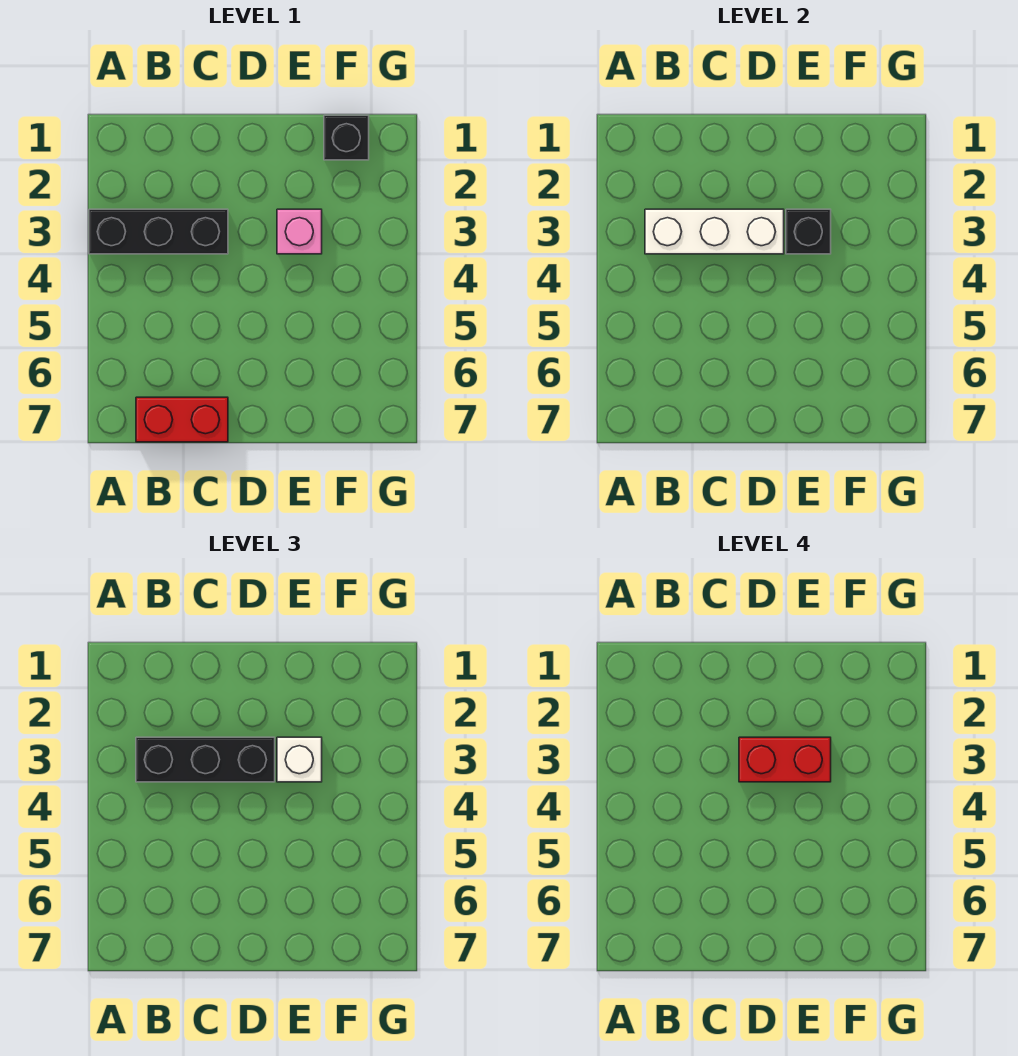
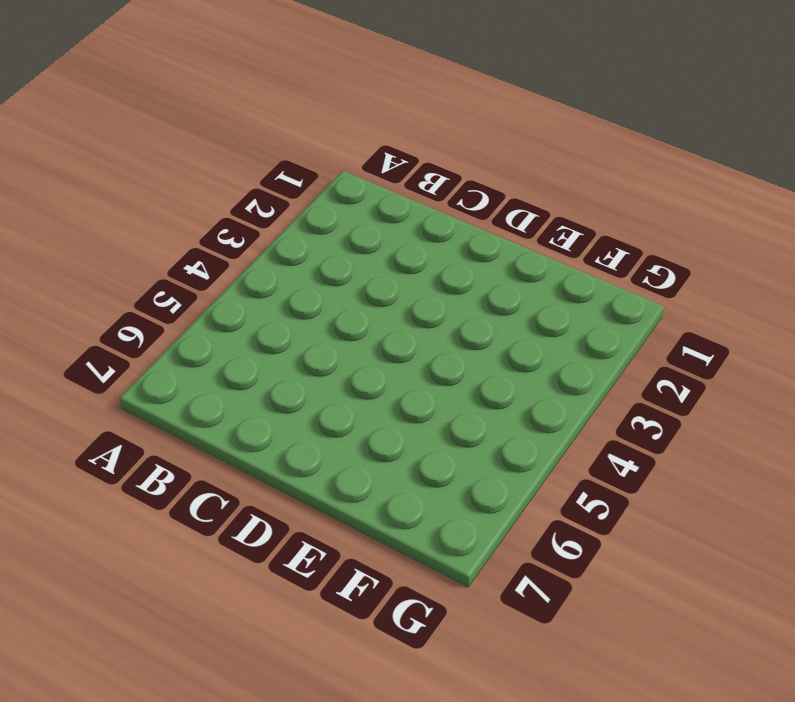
none -> black 1x3 brick [89,209,228,254]
none -> red 1x2 brick [136,397,228,442]

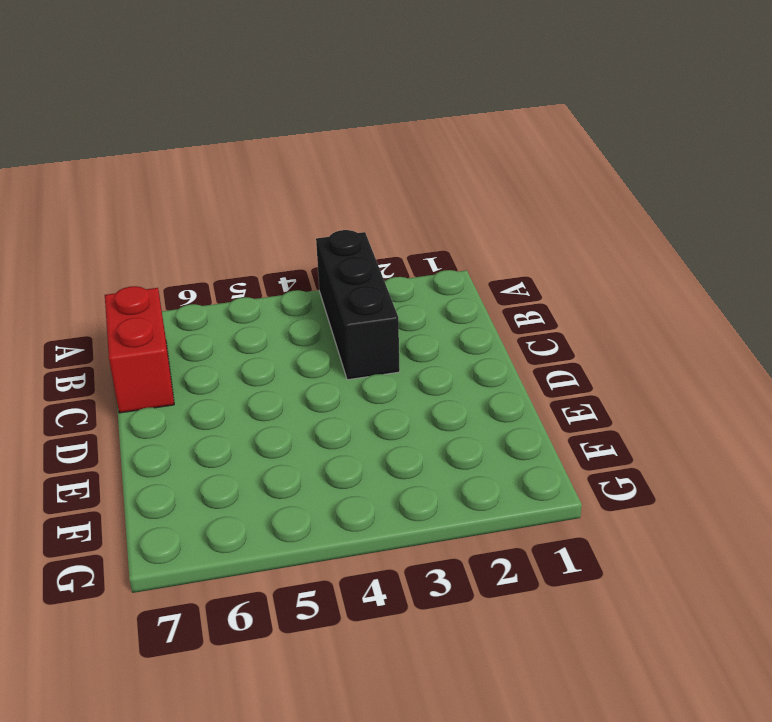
none -> pink 1x1 brick [277,209,322,254]
none -> black 1x1 brick [324,115,369,160]

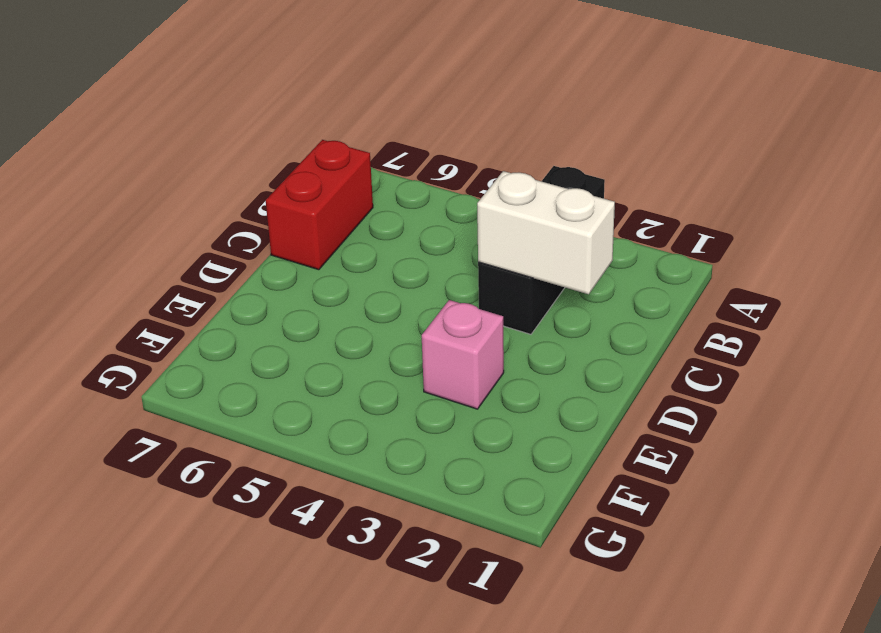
white 1x2 brick [477,171,615,294] -> white 1x3 brick [645,209,784,254]
none -> black 1x1 brick [324,115,369,160]
none -> black 1x1 brick [786,209,831,254]

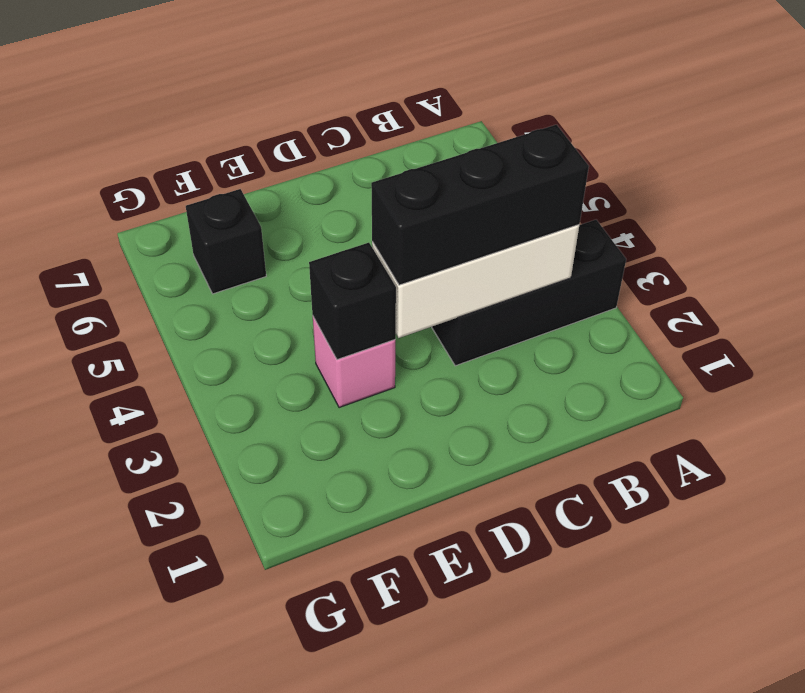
black 1x1 brick [186,189,266,294] -> black 1x1 brick moved to [324,115,369,160]
none -> red 1x2 brick [136,397,228,442]
none -> white 1x1 brick [277,737,322,782]

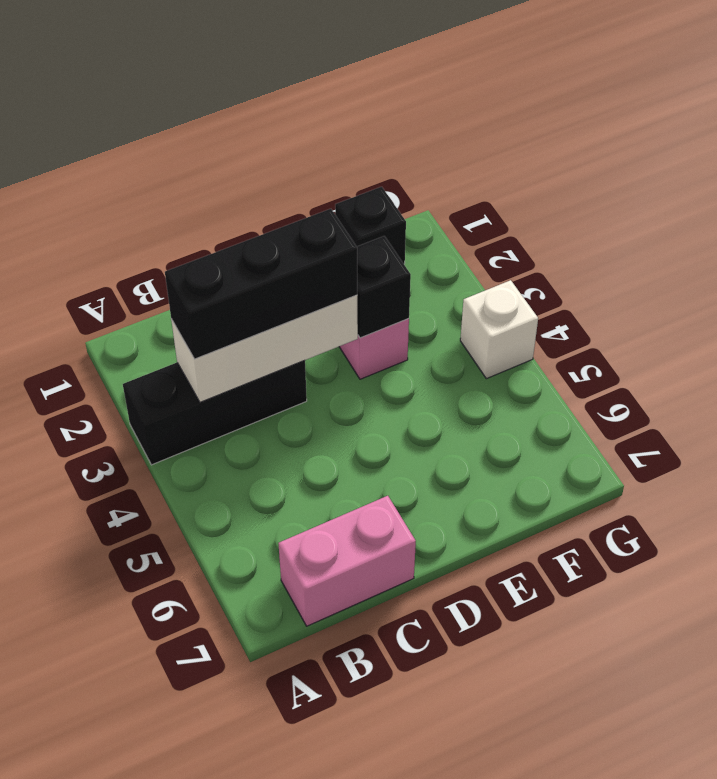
pink 1x2 brick [278,496,416,626] -> red 1x2 brick [136,397,228,442]
white 1x1 brick [460,280,538,379] -> white 1x1 brick moved to [277,737,322,782]
none -> red 1x2 brick [739,737,831,782]

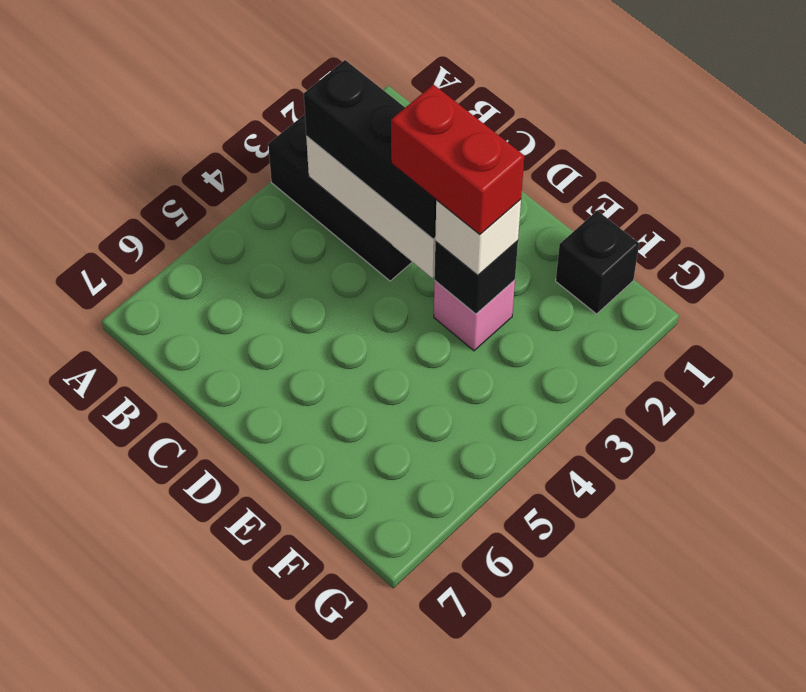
none -> red 1x2 brick [136,397,228,442]

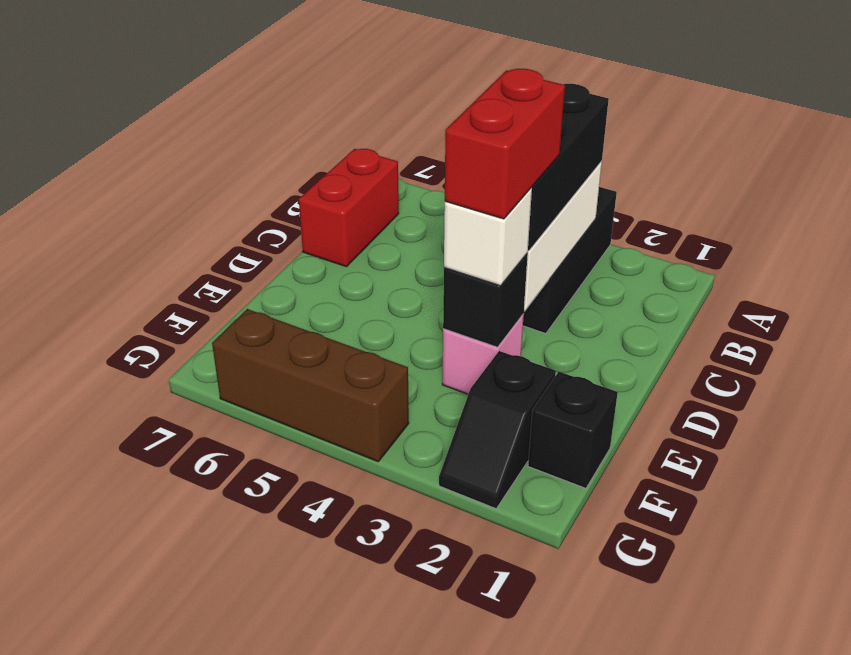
black 1x2 slope [439,351,556,509] -> none
brown 1x3 brick [212,309,409,462] -> none

